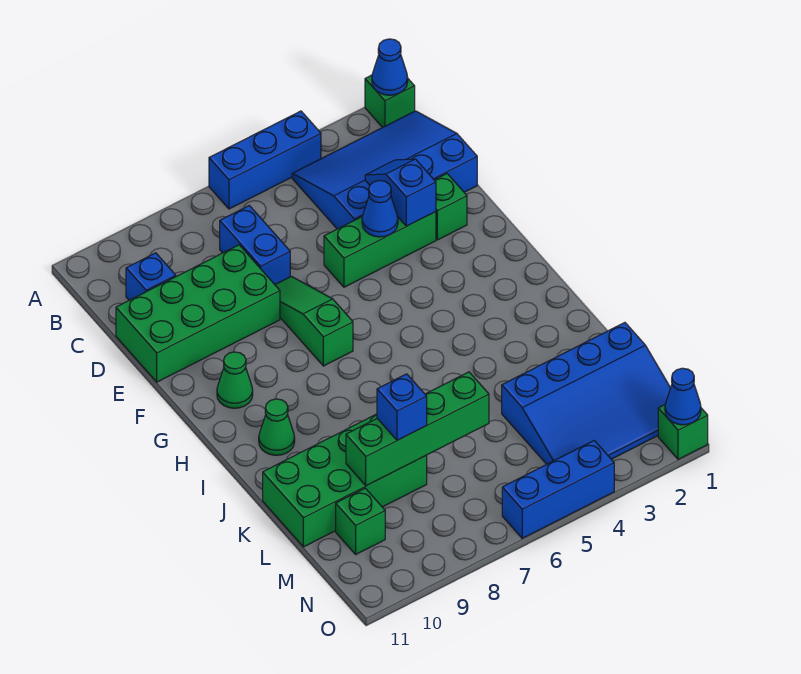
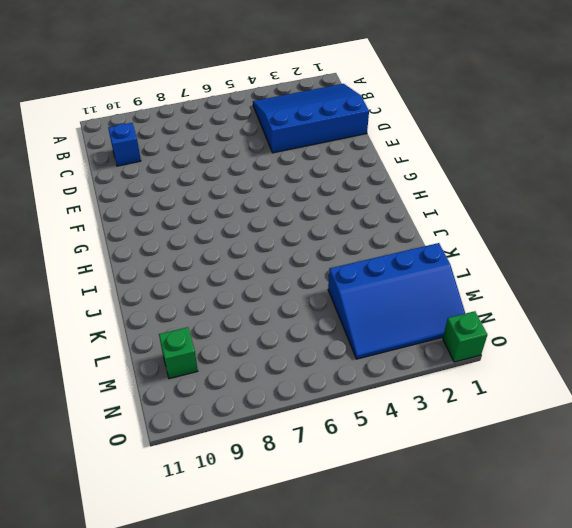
none -> green 1x1 brick [365,75,415,127]
none -> blue 1x3 brick [209,111,321,209]
none -> blue 1x2 brick [220,206,290,284]

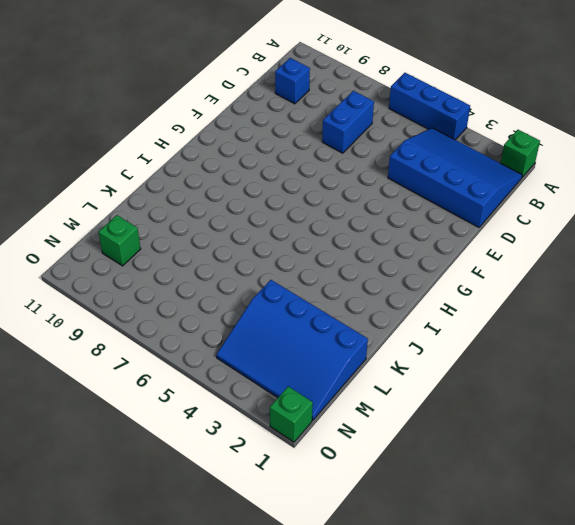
none -> green 2x4 brick [116,245,280,382]
none -> green 1x1 brick [435,174,467,240]
none -> green 1x3 brick [324,212,436,287]

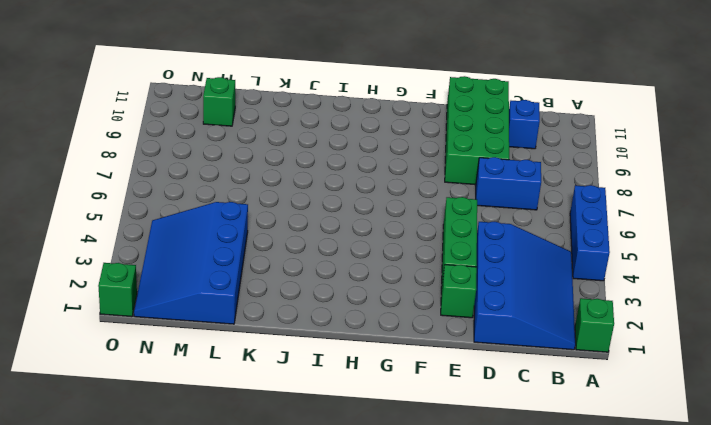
none -> green 1x3 slope [275,276,353,366]
none -> green 1x1 cone [217,352,253,408]
none -> green 1x1 cone [259,399,295,455]

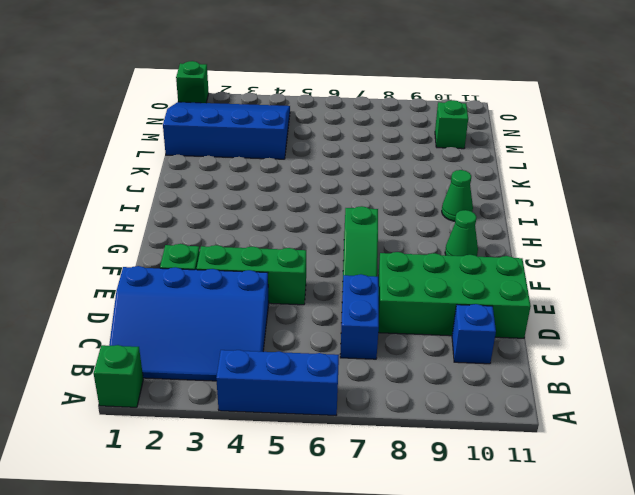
none -> green 2x4 brick [263,414,427,547]
none -> blue 1x3 brick [502,441,614,538]
none -> blue 1x1 cone [372,39,408,95]

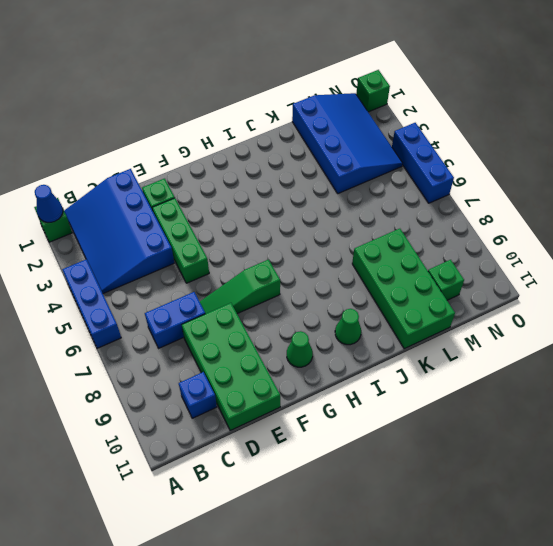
none -> blue 1x2 slope [365,159,436,226]
none -> blue 1x1 cone [362,180,398,237]
none -> green 1x4 brick [346,372,489,486]

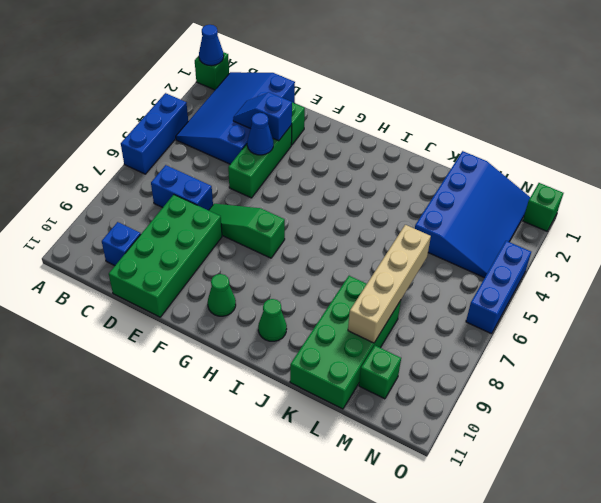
tan 1x4 brick [348,225,431,343] -> green 1x4 brick [346,372,489,486]
none -> blue 1x1 cone [665,368,701,425]
none -> blue 1x1 brick [377,374,427,440]

